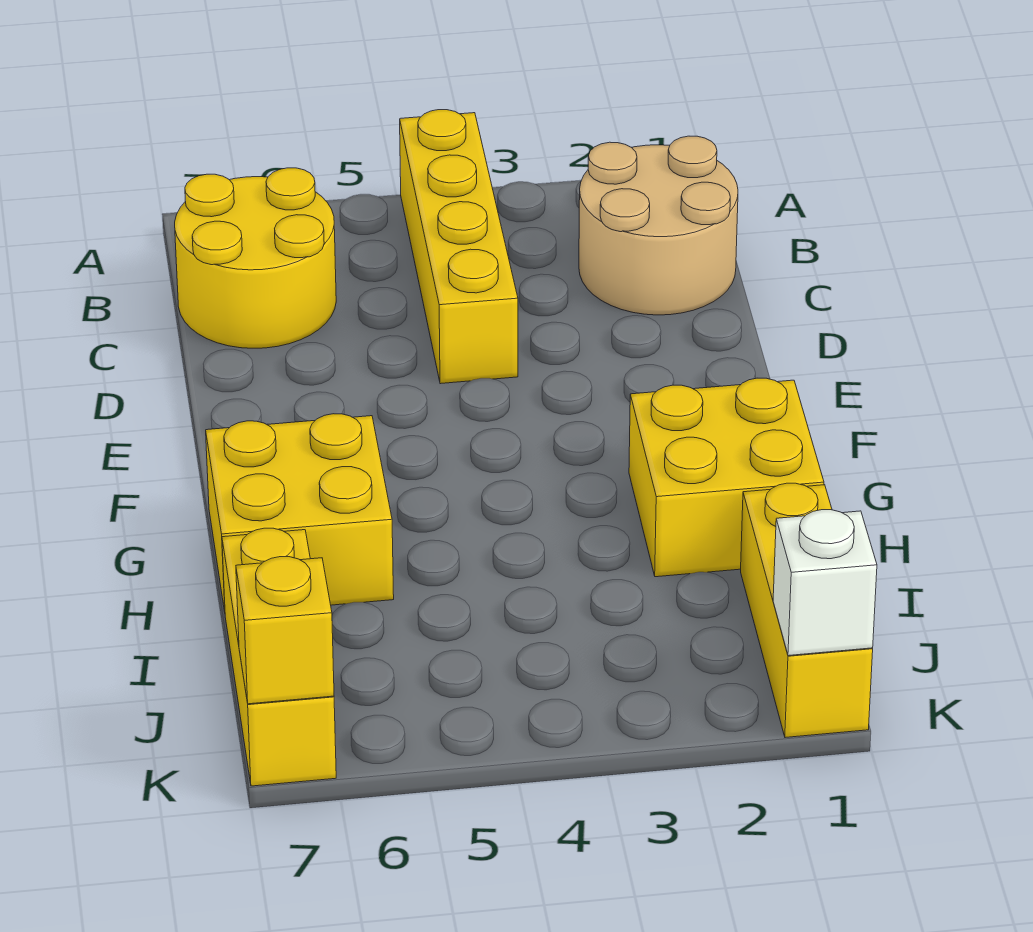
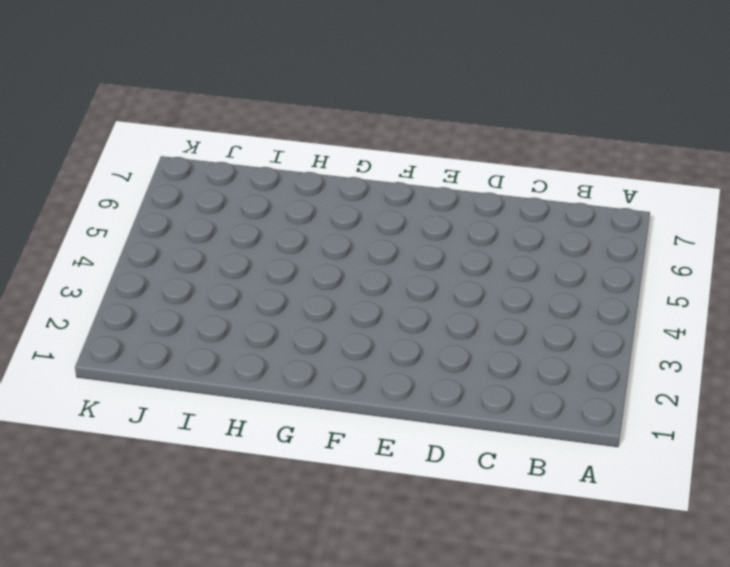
none -> yellow 1x4 brick [400,110,518,384]
none -> tan 2x2 round brick [579,136,738,315]

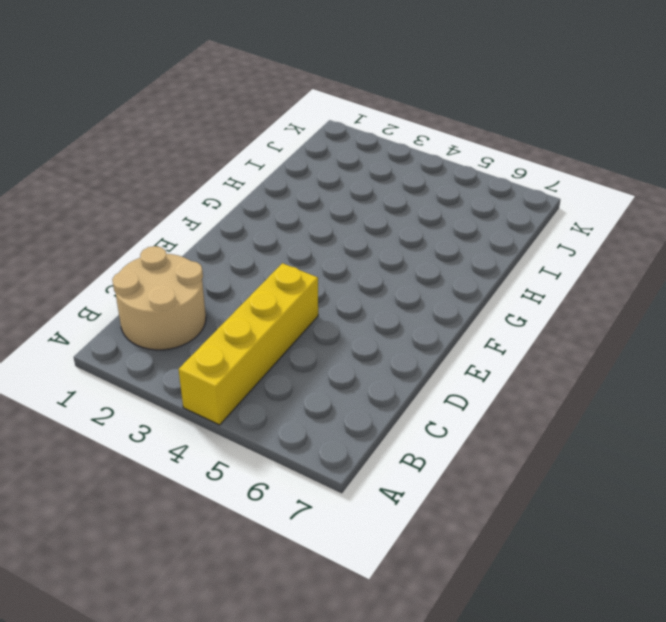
none -> yellow 2x2 round brick [175,168,336,348]
none -> yellow 2x2 brick [629,378,824,577]

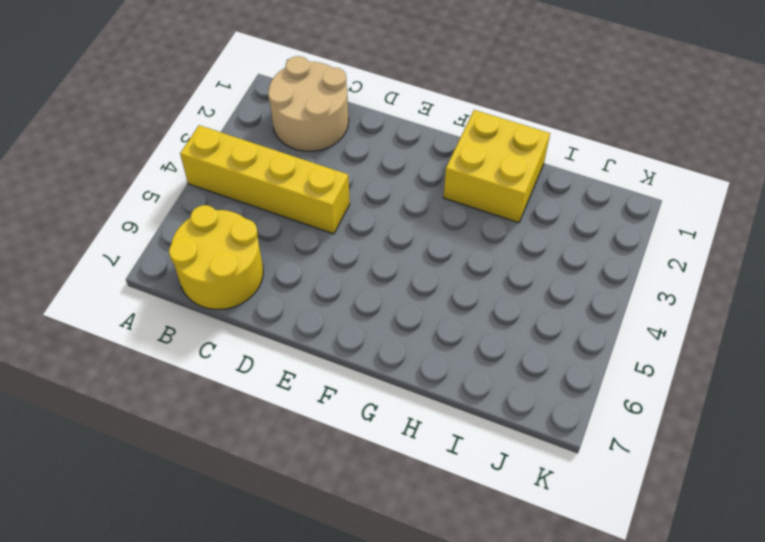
none -> yellow 2x2 brick [206,414,394,611]
none -> yellow 1x3 brick [741,483,873,738]

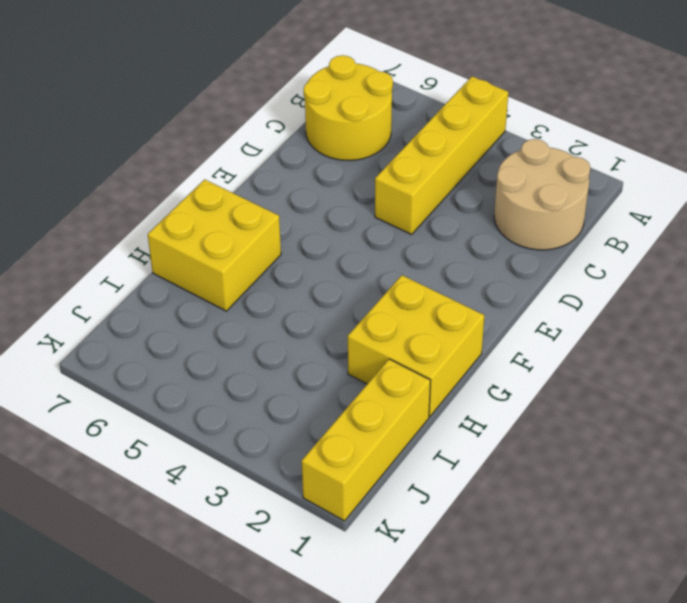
none -> yellow 1x3 brick [222,528,336,786]
none -> white 1x1 brick [773,510,877,656]

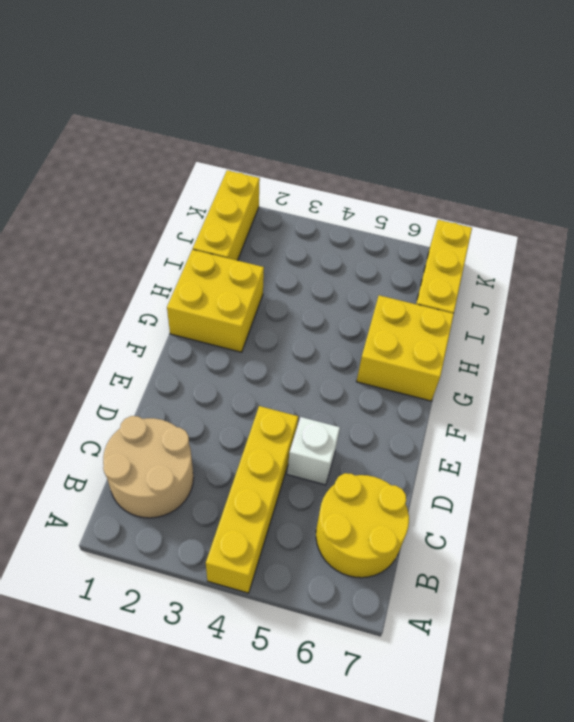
white 1x1 brick [287,417,340,485] -> white 1x1 brick moved to [773,510,877,656]
none -> yellow 1x1 brick [236,557,334,704]

